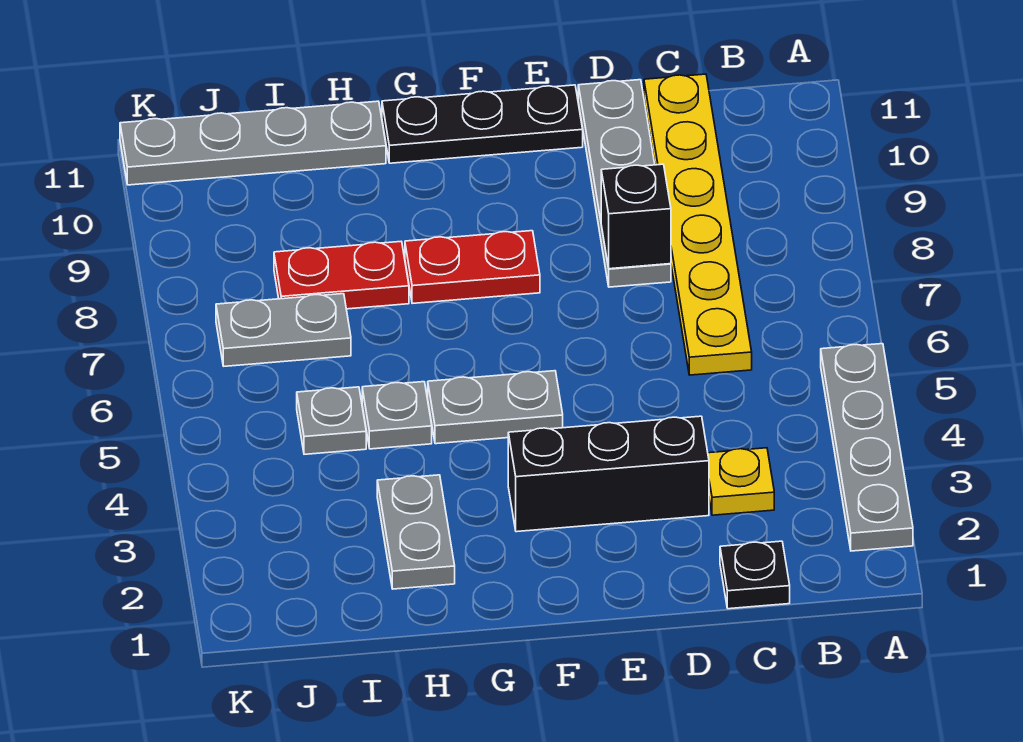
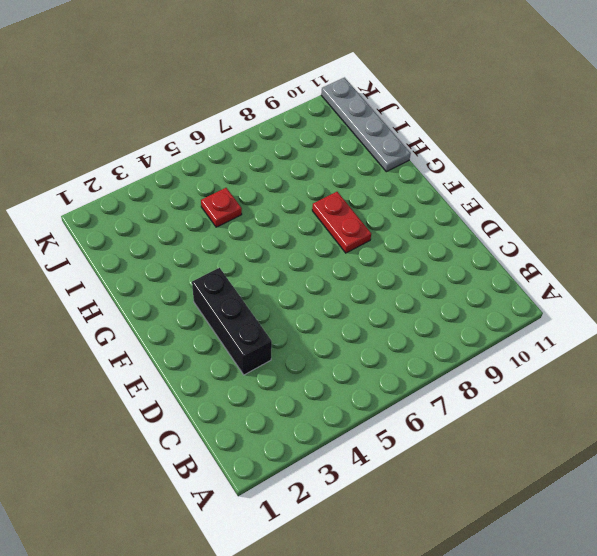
red 1x1 plate [201,188,242,227] -> grey 1x1 plate [297,387,366,454]
none -> grey 1x4 plate [821,344,913,551]
none -> black 1x1 plate [720,541,790,609]
none -> yellow 1x1 plate [708,448,774,515]

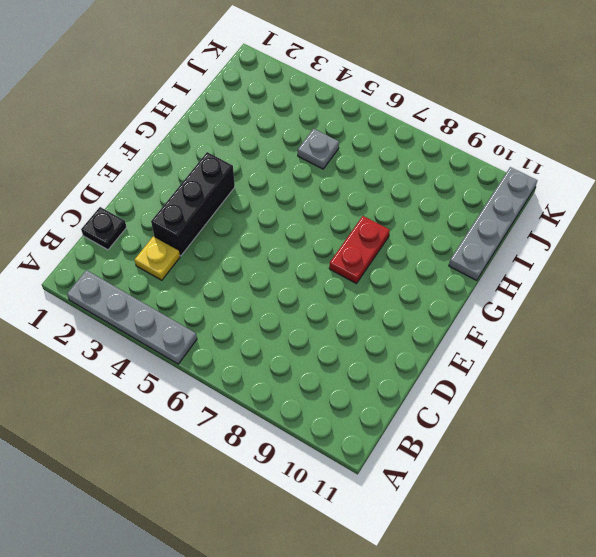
none -> yellow 1x6 plate [644,74,752,375]
none -> grey 1x4 plate [578,80,671,287]
none -> black 1x3 plate [382,85,583,163]

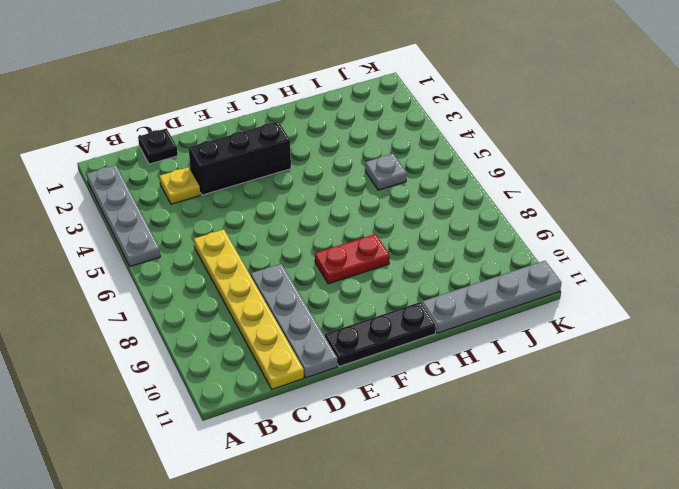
none -> grey 1x2 plate [428,371,563,444]
none -> grey 1x2 plate [377,475,455,589]
none -> grey 1x1 plate [362,382,432,449]

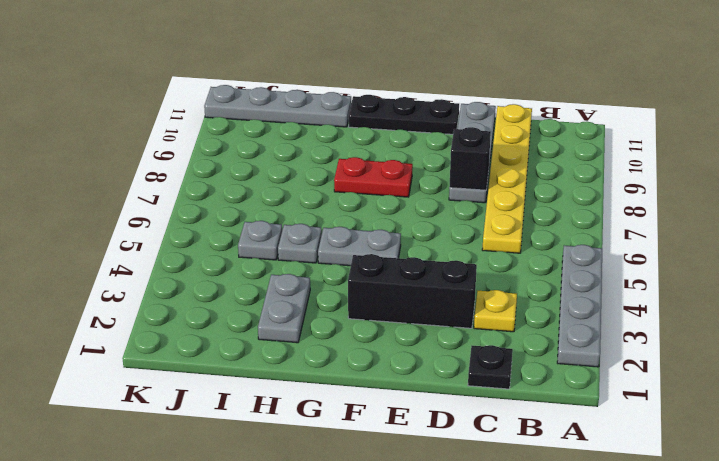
none -> red 1x2 plate [274,242,409,309]
none -> grey 1x2 plate [216,294,351,366]

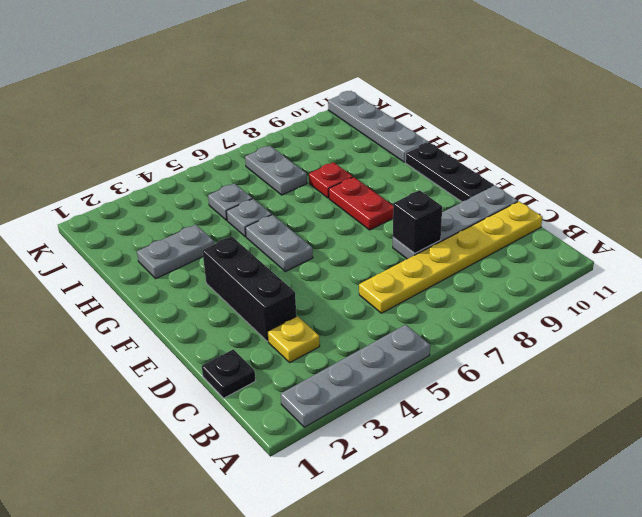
red 1x1 plate [309,162,353,198] -> red 1x2 plate [274,242,409,309]

